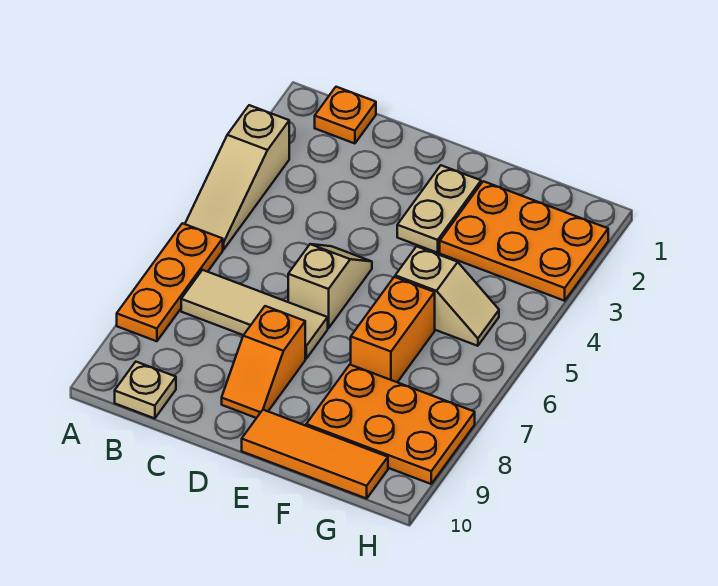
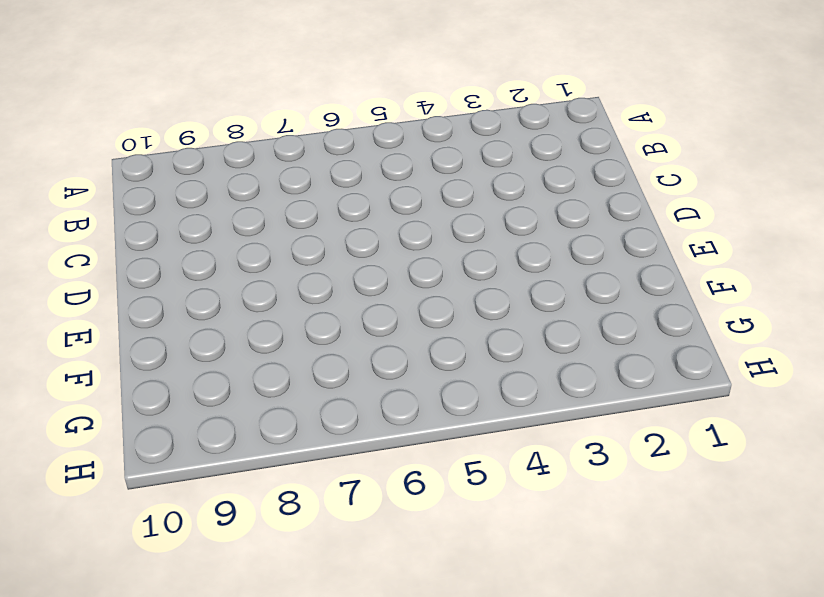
none -> tan 1x3 slope [185,105,289,250]
none -> orange 1x3 plate [117,223,223,341]
none -> orange 1x1 plate [315,87,376,144]

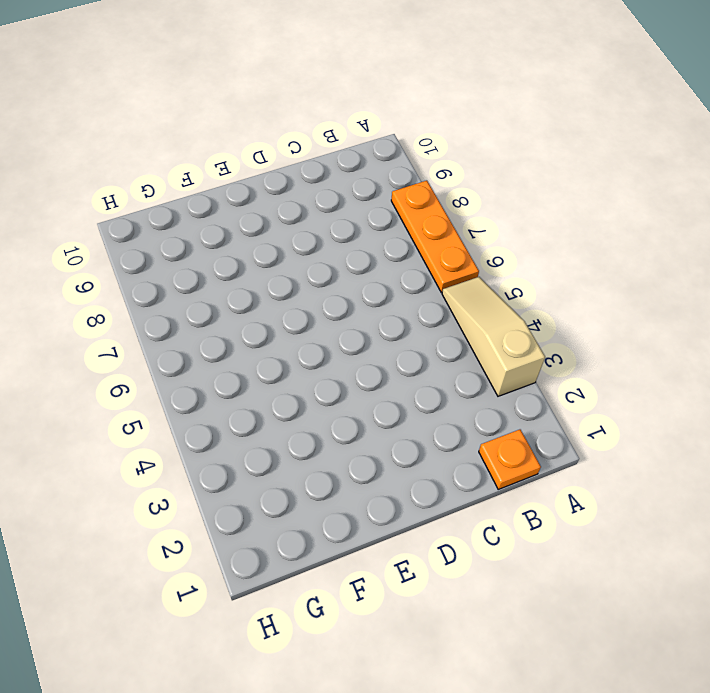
none -> tan 1x3 tile [181,270,328,359]
none -> tan 1x1 plate [115,362,176,418]
none -> tan 1x2 slope [288,244,372,328]

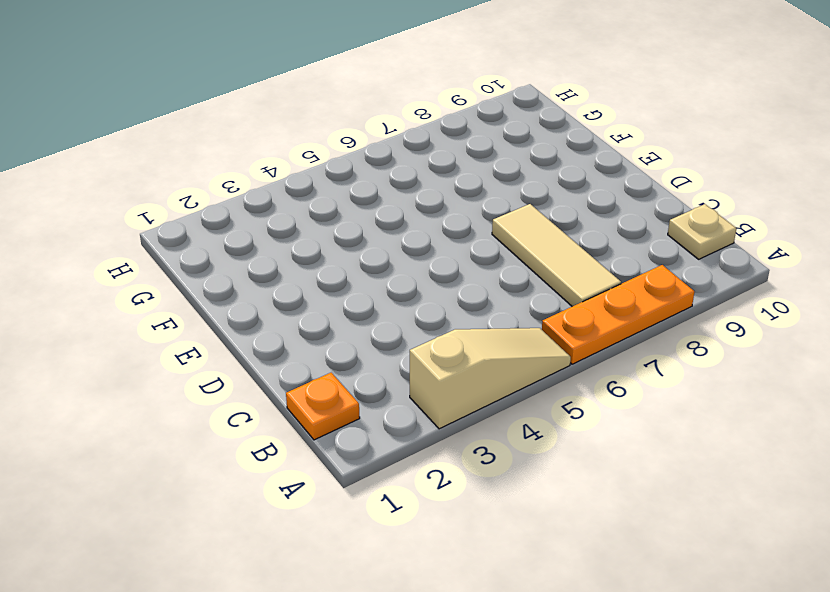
none -> tan 1x2 slope [288,244,372,328]
none -> orange 1x2 slope [222,306,305,418]
none -> tan 1x2 plate [397,165,481,253]

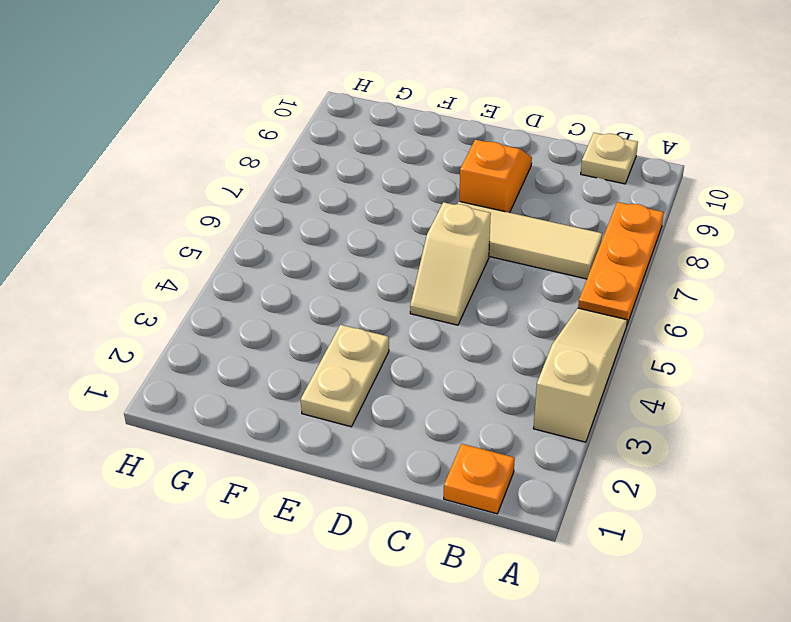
none -> orange 1x3 tile [242,410,388,499]
none -> orange 2x3 plate [440,181,608,301]
none -> tan 1x2 slope [395,246,499,346]

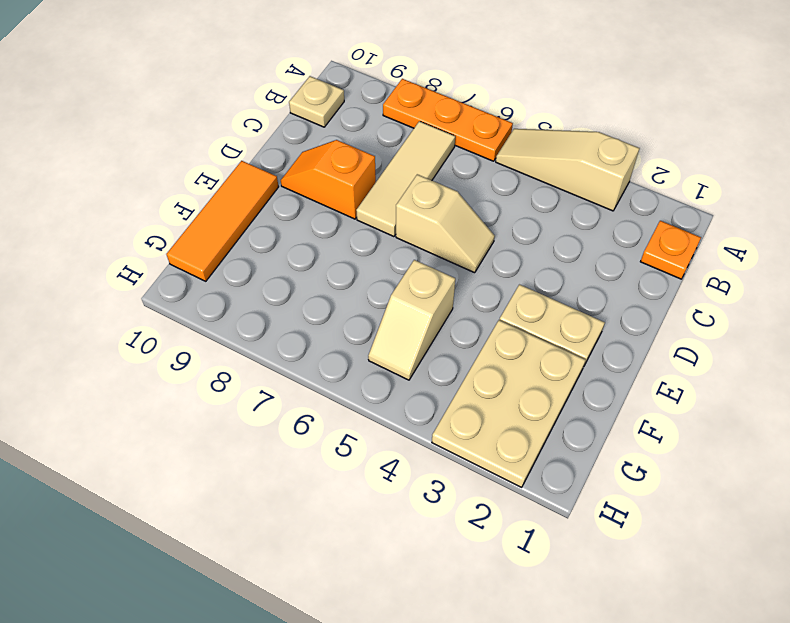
tan 2x3 plate [432,320,586,487] -> orange 2x3 plate [440,181,608,301]
none -> orange 1x2 brick [351,277,435,382]
none -> orange 2x3 plate [306,365,475,484]

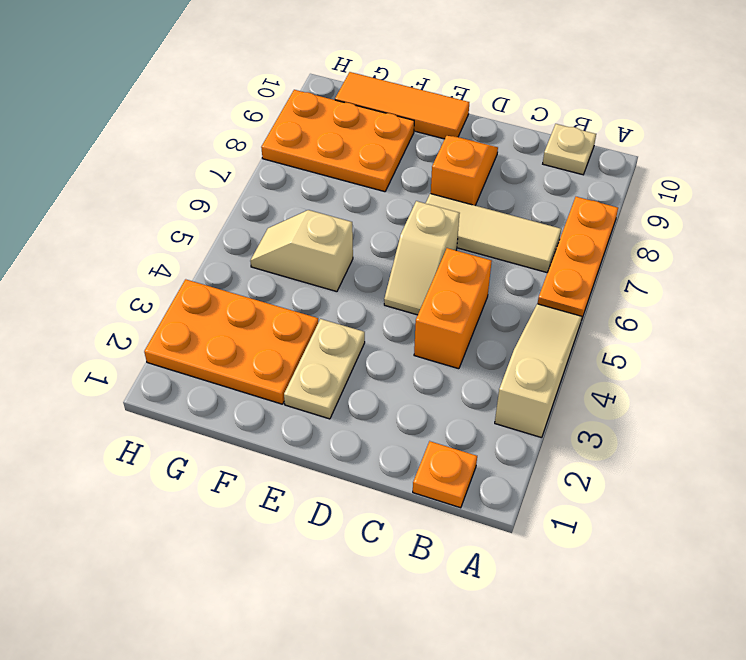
orange 1x2 brick [414,248,492,369] -> orange 1x2 brick moved to [351,277,435,382]

